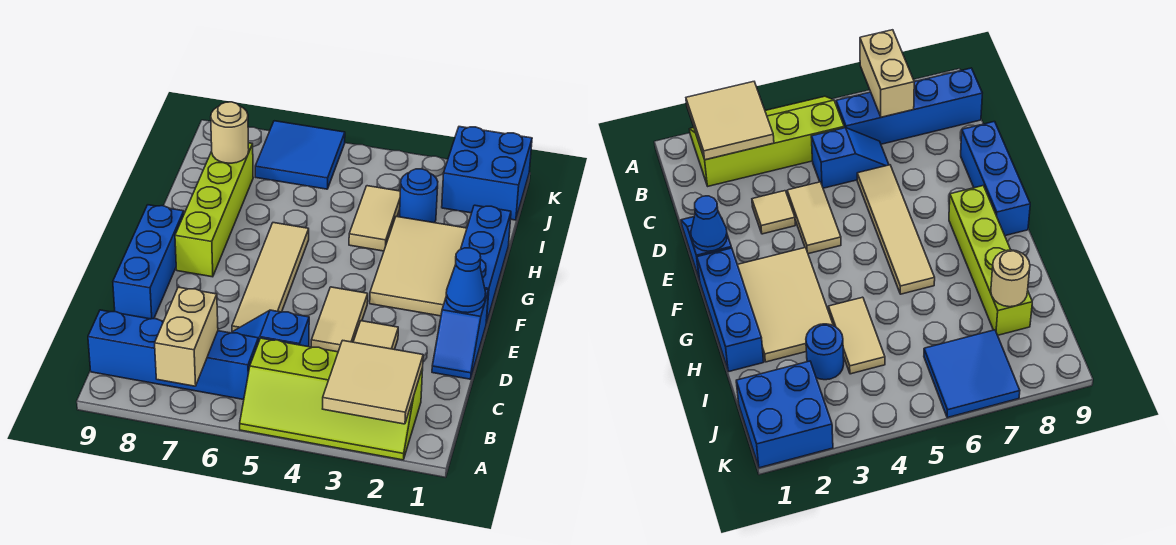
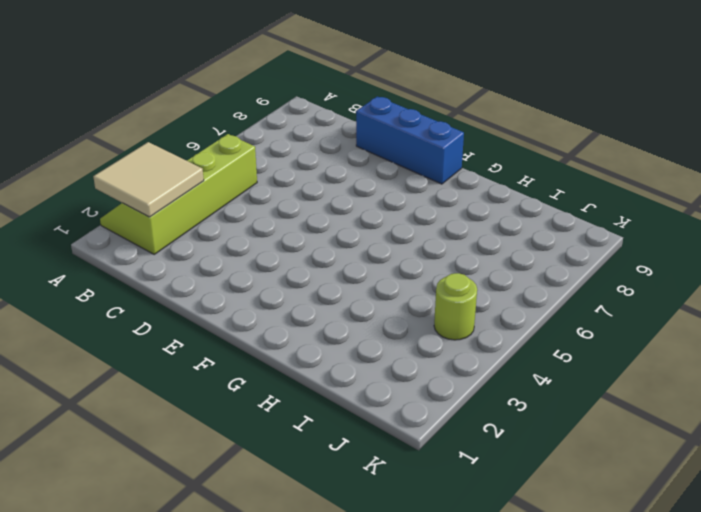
lime 1x1 round brick [434,273,477,340] -> none
none -> blue 1x4 brick [88,310,258,400]
none -> blue 1x2 slope [231,310,309,347]
none -> blue 1x2 slope [432,289,489,379]

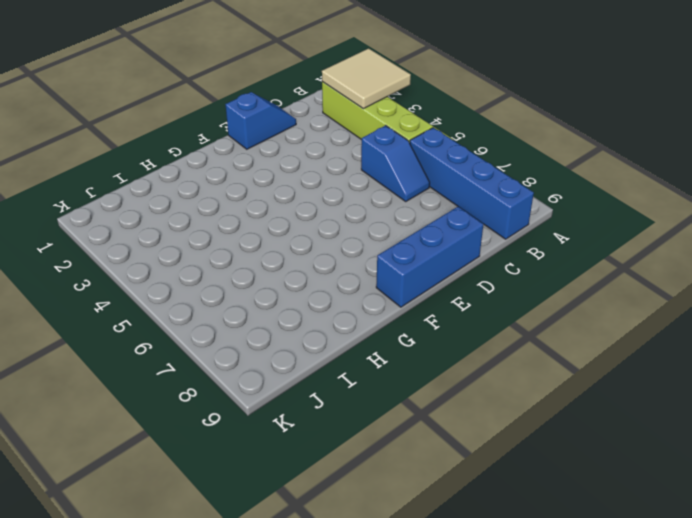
none -> tan 1x1 tile [353,321,398,349]
none -> tan 1x2 tile [311,287,368,352]
none -> tan 1x4 tile [232,223,309,332]

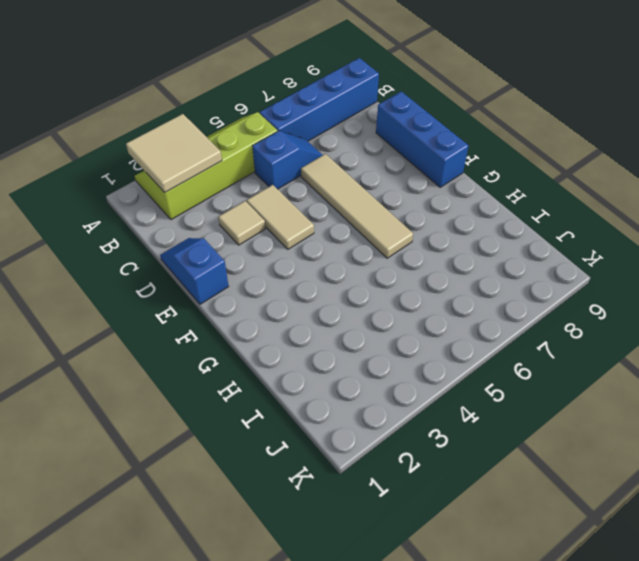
none -> blue 1x3 brick [461,205,511,323]
none -> tan 2x3 tile [370,216,467,316]
none -> lime 1x4 brick [175,143,253,277]

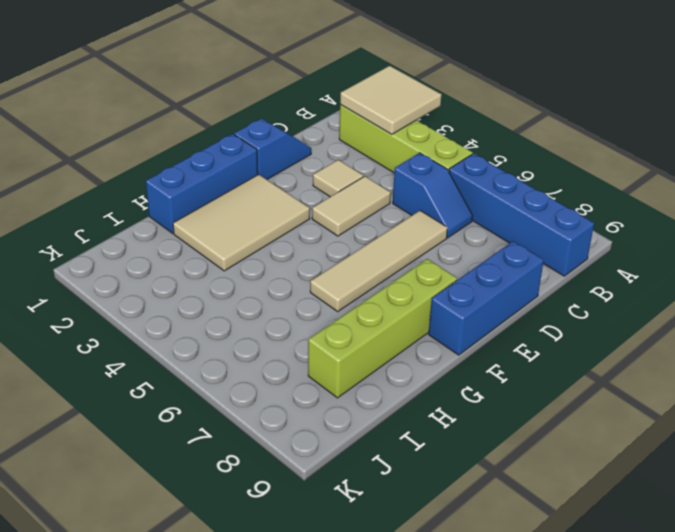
none -> tan 1x2 tile [349,186,400,251]
none -> blue 1x1 round brick [399,169,438,223]
none -> blue 2x2 brick [442,127,532,220]

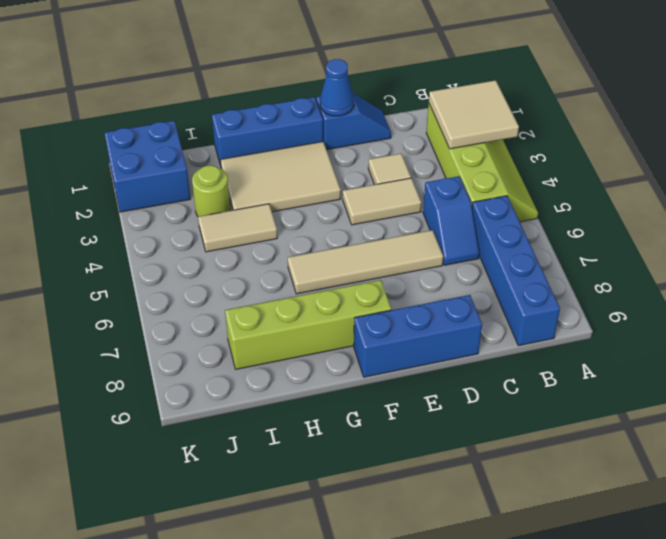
lime 1x1 round brick [192,166,230,217] -> blue 1x1 round brick [399,169,438,223]
none -> blue 2x2 tile [255,121,345,189]
none -> tan 1x2 brick [155,287,218,386]
none -> tan 1x1 round brick [211,102,249,163]

